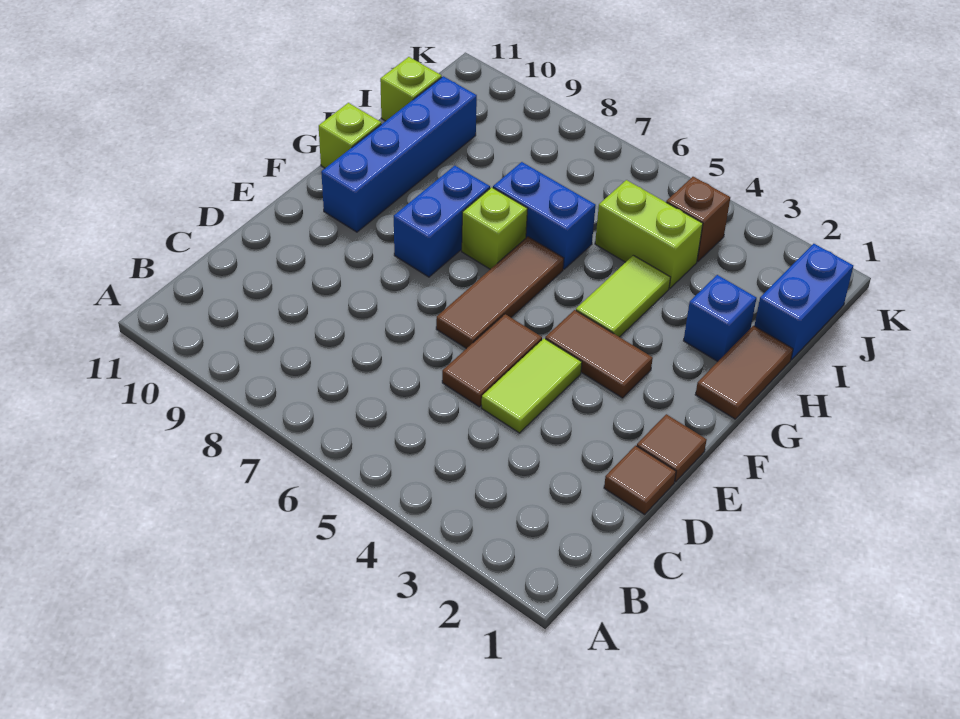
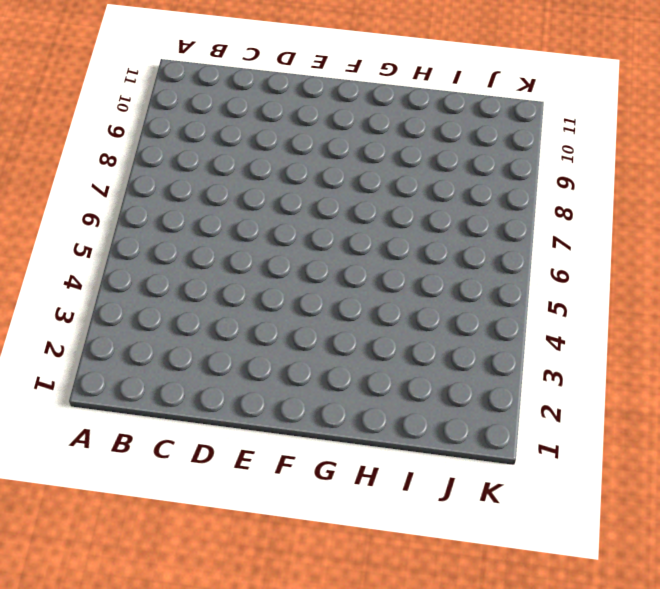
none -> brown 1x1 tile [604,446,676,514]
none -> lime 1x2 tile [482,338,582,433]
none -> brown 1x2 tile [442,314,542,407]

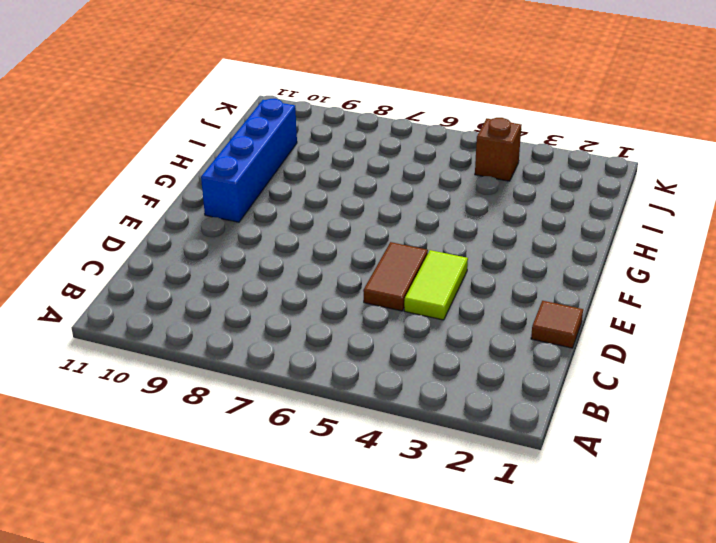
none -> brown 1x1 tile [637,414,707,482]
none -> brown 1x3 tile [436,237,564,349]
none -> brown 1x2 tile [545,310,653,398]

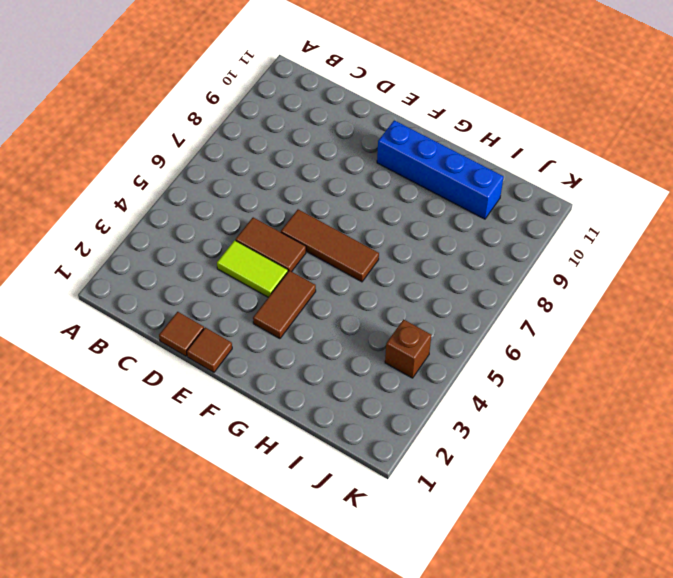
none -> blue 1x2 brick [394,166,490,277]
none -> brown 1x2 tile [695,326,793,419]
none -> lime 1x2 tile [576,255,671,337]

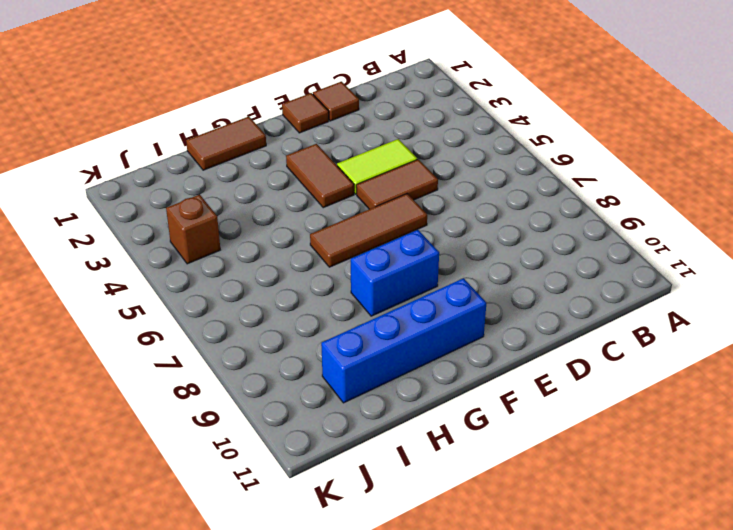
none -> lime 1x2 tile [576,255,671,337]
none -> lime 1x1 brick [462,187,528,269]
none -> lime 1x1 brick [319,103,381,168]

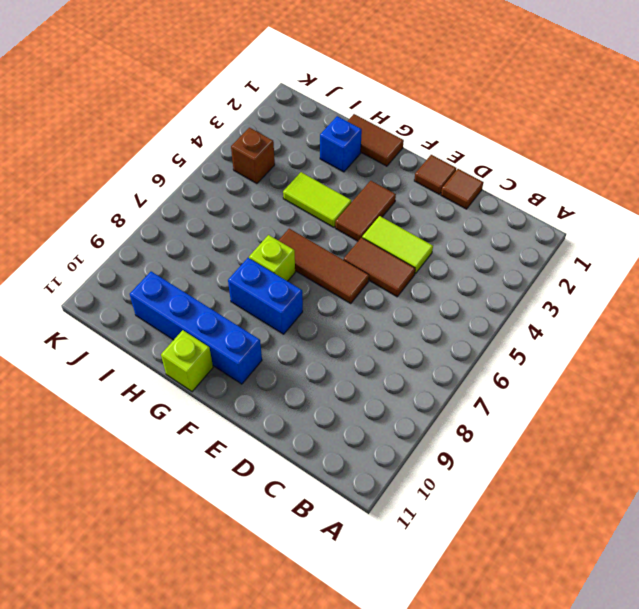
none -> blue 1x2 brick [493,162,596,269]
none -> blue 1x2 brick [755,244,853,360]
none -> lime 1x2 brick [595,180,703,288]

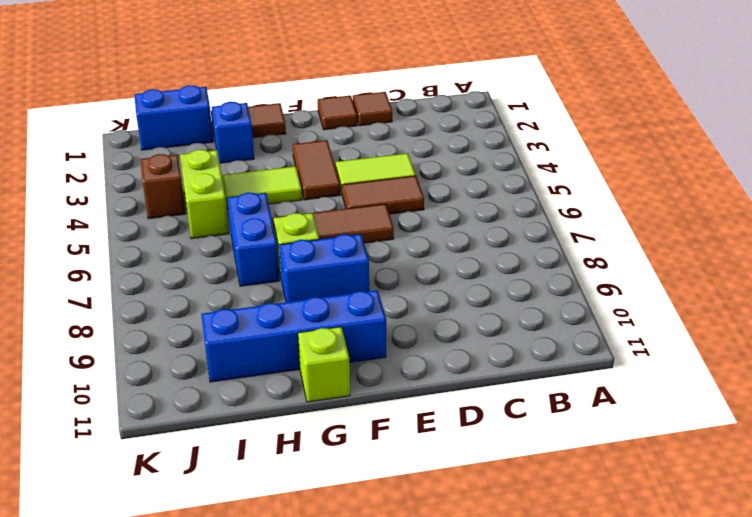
none -> lime 1x1 brick [380,57,442,121]

